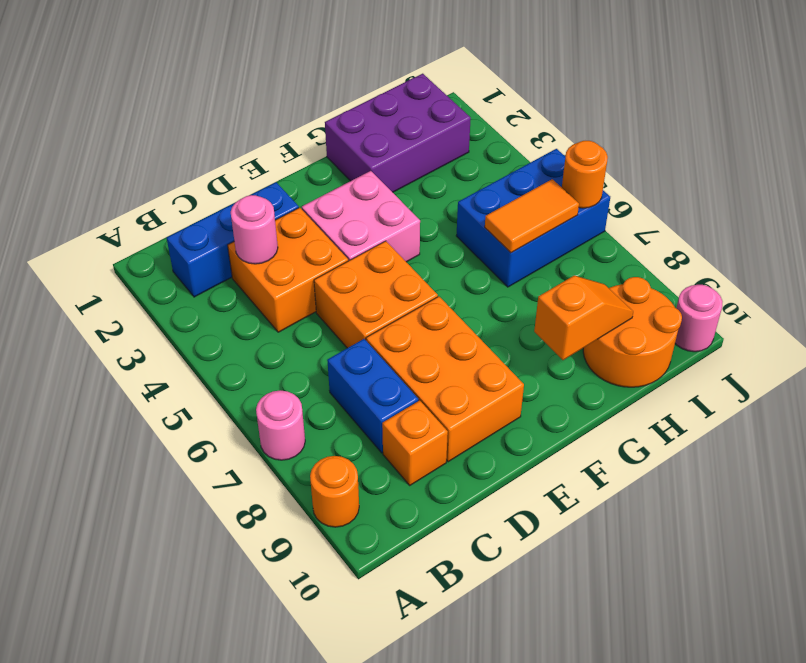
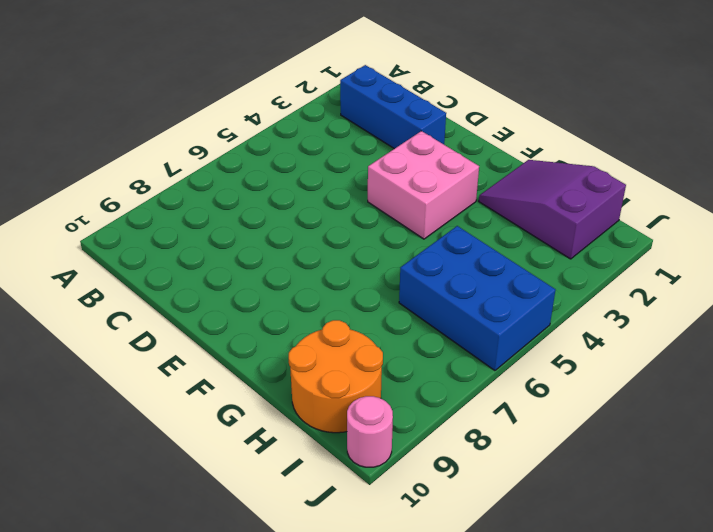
purple 2x3 slope [479,160,626,259] -> purple 2x3 brick [325,74,471,192]
none -> pink 1x1 round brick [256,390,305,460]
none -> orange 1x1 round brick [310,456,359,527]
none -> orange 2x2 brick [228,208,348,332]

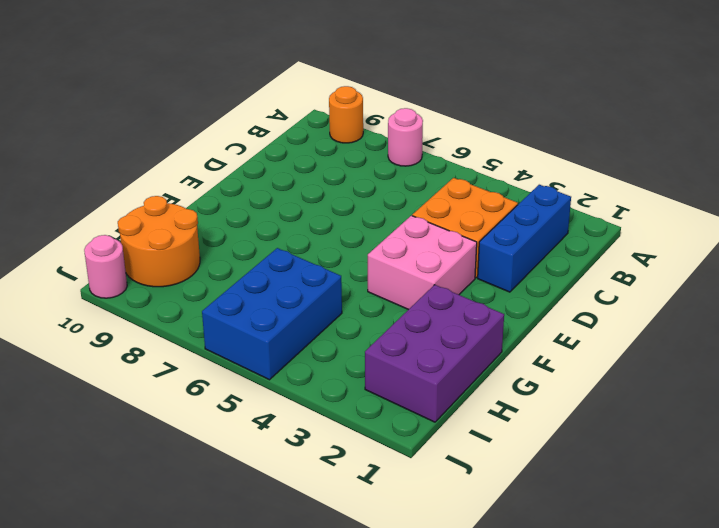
none -> blue 1x2 brick [327,339,418,453]
none -> orange 1x1 brick [382,401,448,485]
none -> orange 2x2 brick [314,241,438,348]

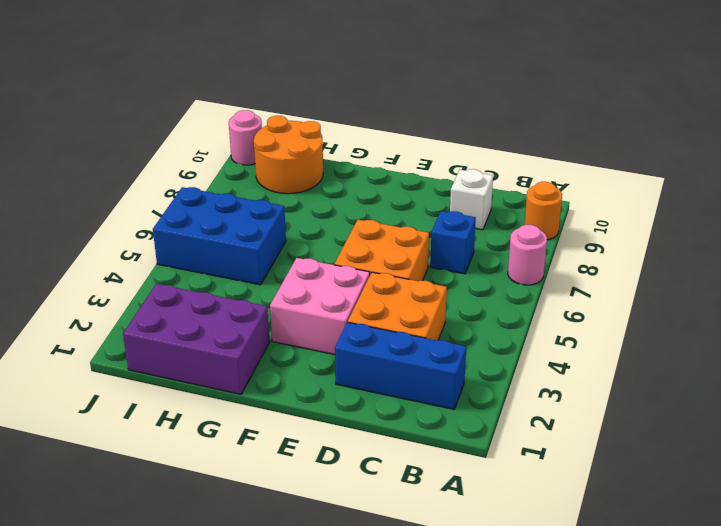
blue 1x1 brick [430,211,476,274] -> blue 1x2 brick [327,339,418,453]
white 1x1 brick [450,169,493,230] -> orange 1x1 brick [382,401,448,485]
none -> orange 2x3 brick [366,296,524,462]
none -> pink 1x1 round brick [231,195,278,264]
none -> orange 1x2 slope [534,276,633,360]

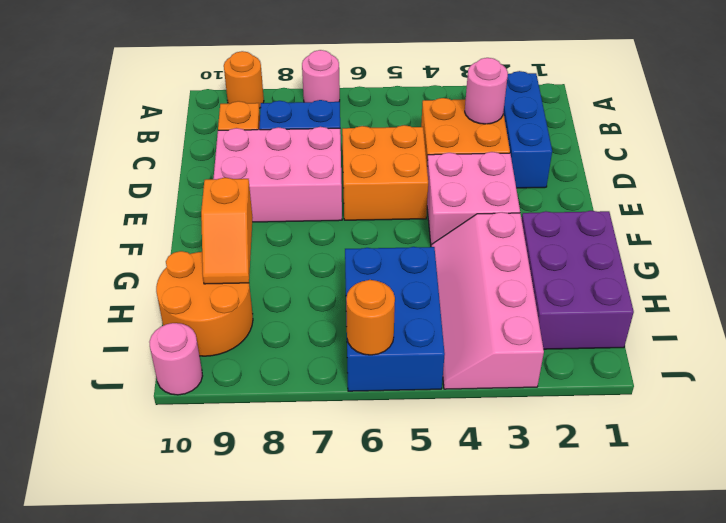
pink 2x3 brick [213,127,342,222] -> orange 2x3 brick [366,296,524,462]
pink 2x4 slope [432,212,544,389] -> none
none -> orange 1x2 tile [485,179,579,253]

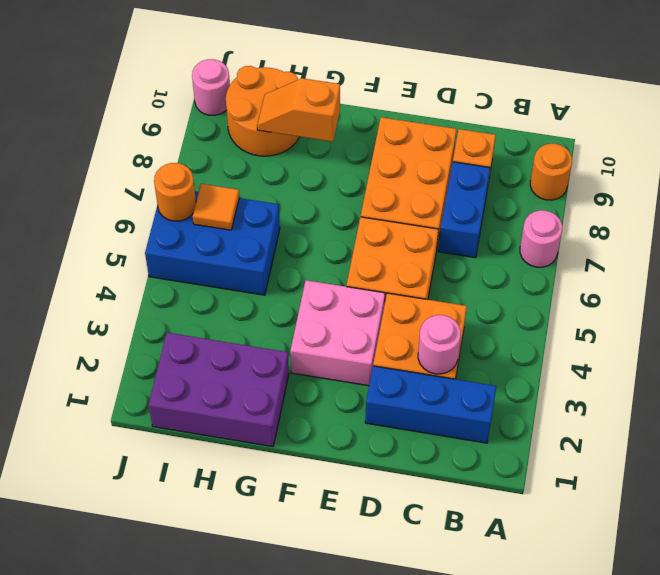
orange 1x1 tile [193,184,239,230] -> orange 1x2 tile [485,179,579,253]

